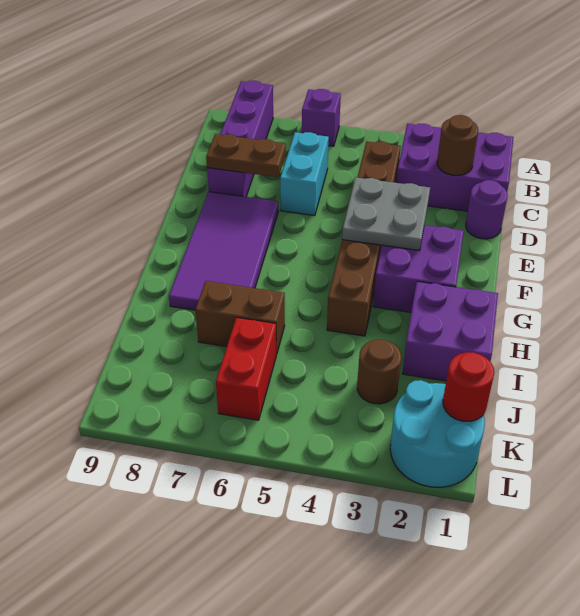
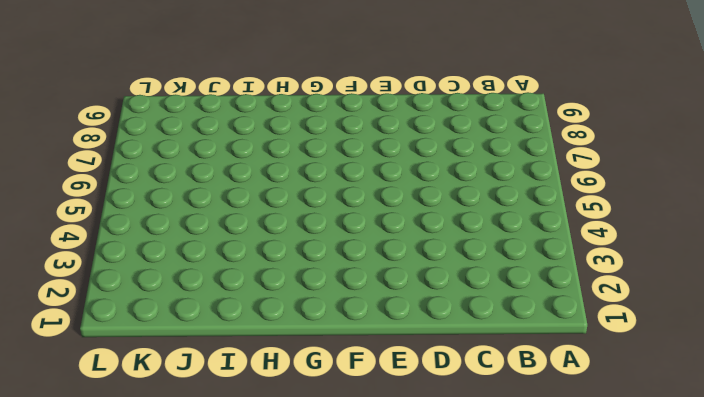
none -> purple 1x1 brick [302,89,341,146]
none -> purple 1x4 brick [207,81,273,197]
none -> purple 2x3 brick [396,124,514,211]

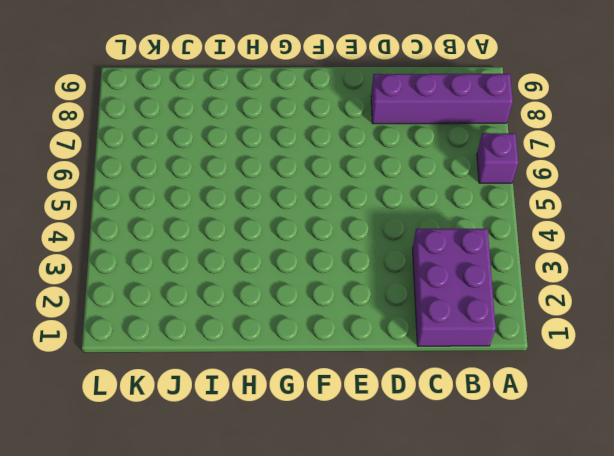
none -> brown 1x6 brick [327,141,401,336]
none -> cyan 1x2 brick [280,132,329,216]
none -> purple 1x1 round brick [466,180,508,239]

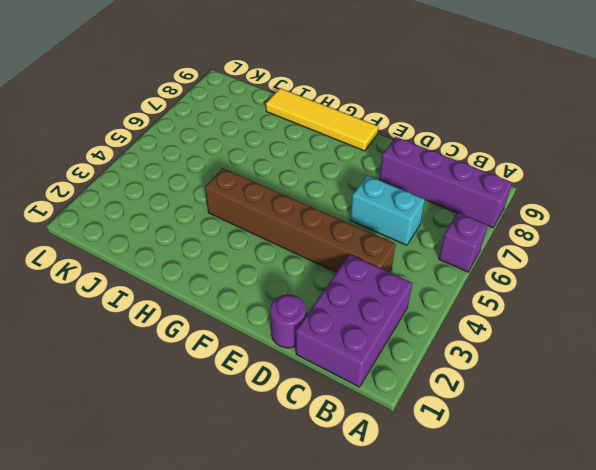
yellow 1x4 tile [266,88,378,151] -> none
none -> purple 2x4 tile [169,192,279,310]
none -> purple 2x2 brick [373,225,464,312]
none -> purple 2x2 brick [402,281,498,381]

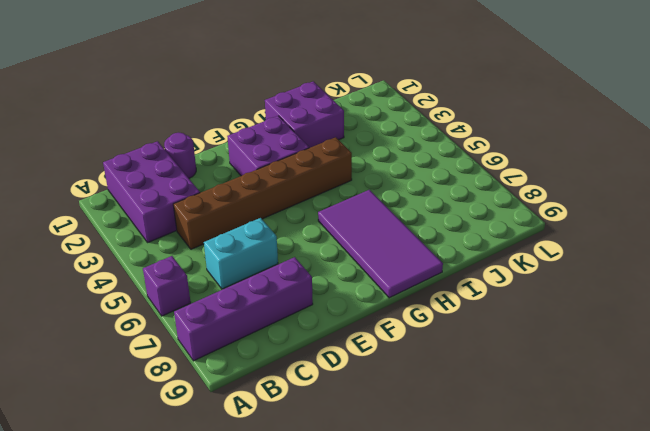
purple 2x4 tile [318,190,443,298] -> purple 2x4 tile turned to [169,192,279,310]
none -> brown 1x2 brick [195,281,285,354]
none -> brown 1x1 round brick [357,340,401,404]
none -> red 1x2 brick [216,317,276,420]

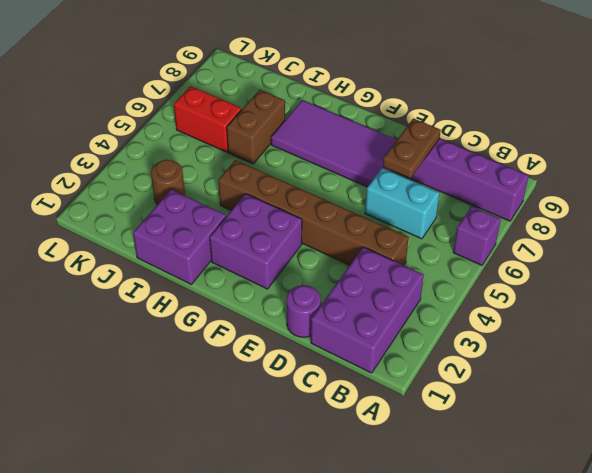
none -> cyan 2x2 round brick [390,380,485,487]
none -> brown 1x1 round brick [437,115,478,175]
none -> grey 2x2 plate [342,178,430,251]

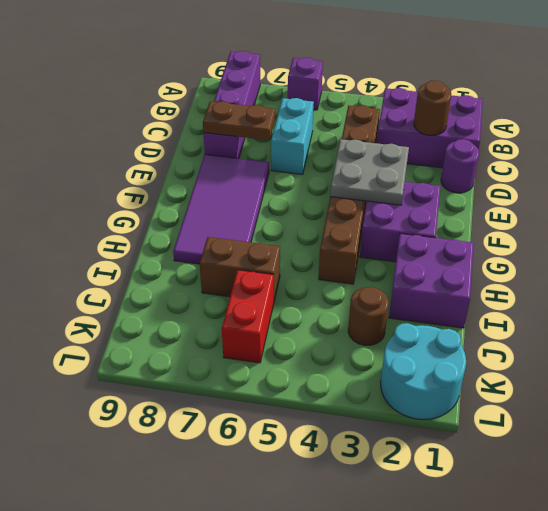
none -> red 1x1 round brick [443,352,494,421]

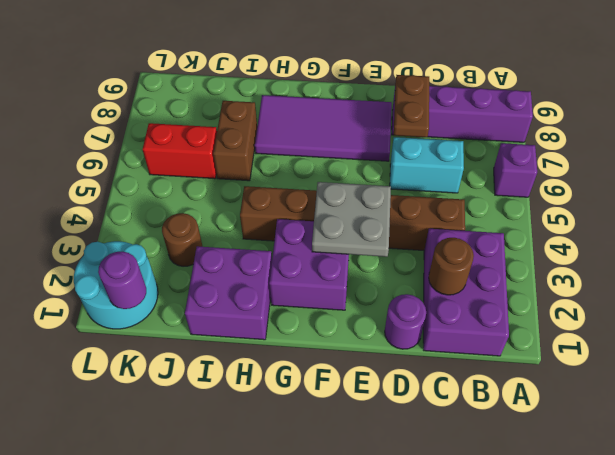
purple 1x1 round brick [98,252,146,309] -> red 1x1 round brick [443,352,494,421]

